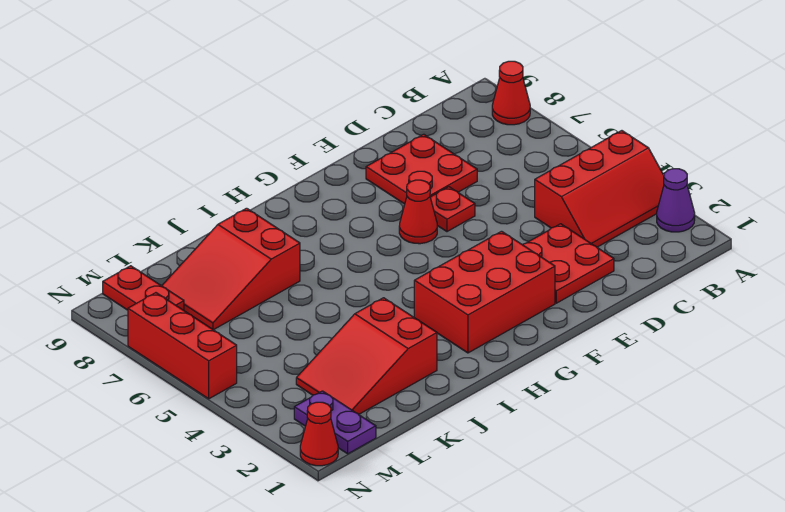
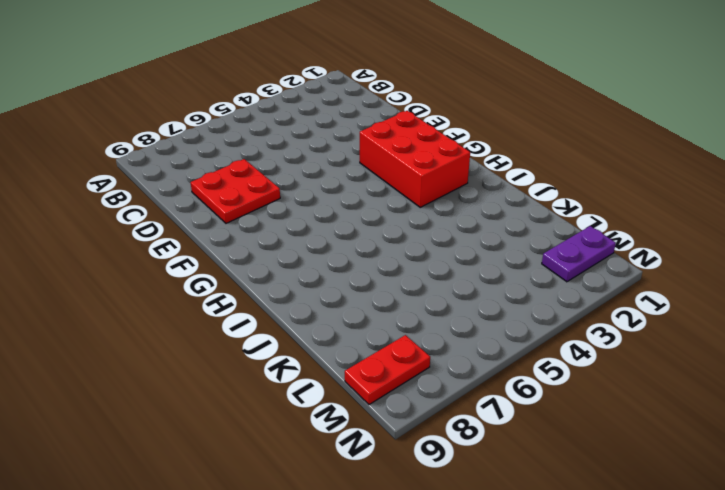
none -> purple 1x1 cone [657,169,695,232]
none -> red 2x3 slope [535,131,664,247]
none -> red 1x1 cone [492,61,530,125]

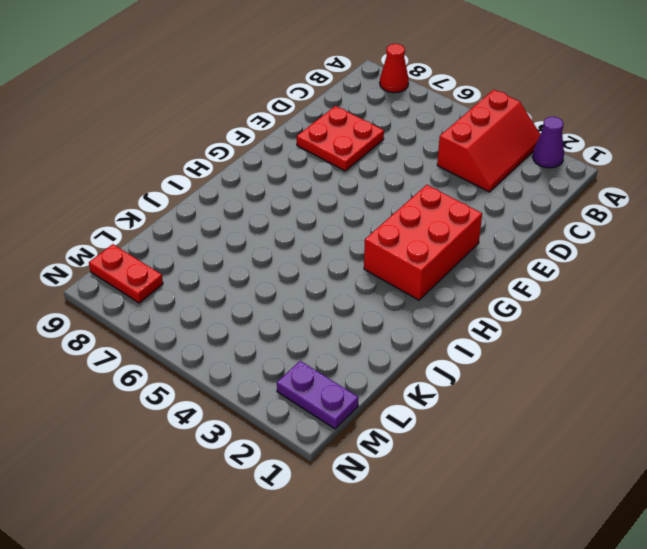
none -> red 2x2 plate [522,224,614,303]
none -> red 1x1 plate [430,187,475,232]
none -> red 1x1 cone [399,180,437,244]

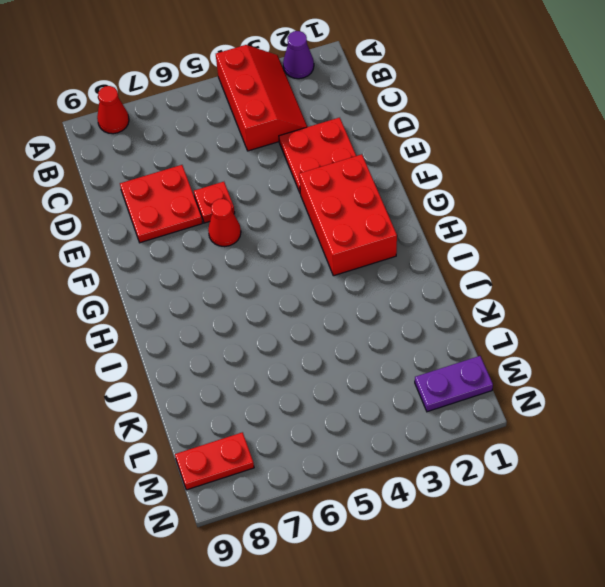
none -> red 2x3 slope [296,298,437,414]
none -> red 2x3 slope [162,208,300,330]
none -> red 1x1 cone [300,402,338,466]

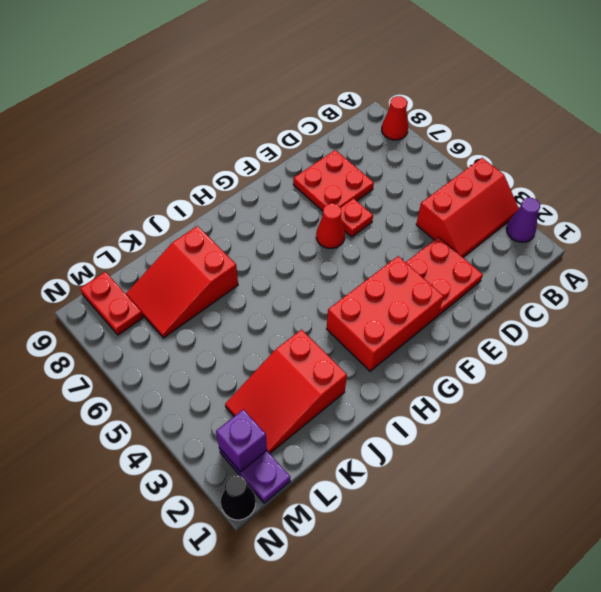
purple 1x1 brick [216,409,267,472] -> none
black 1x1 cone [221,475,256,520] -> red 1x1 cone [300,402,338,466]
none -> red 1x3 brick [128,293,237,399]

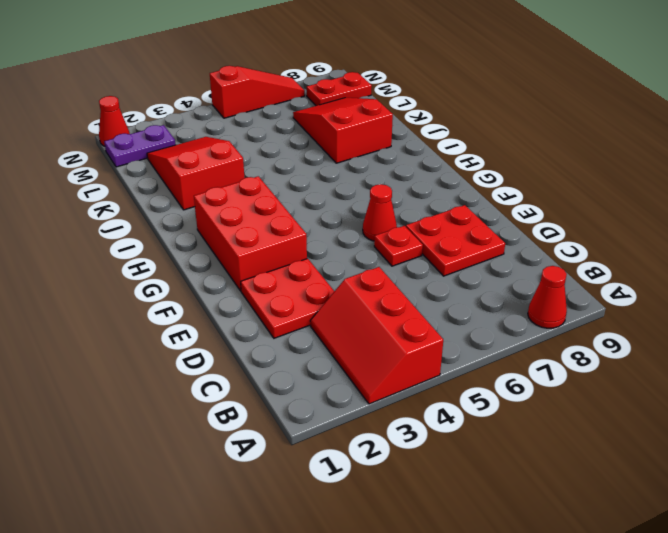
red 1x3 slope [210,66,305,118] -> red 1x3 brick [128,293,237,399]
none -> purple 1x1 cone [657,169,695,232]

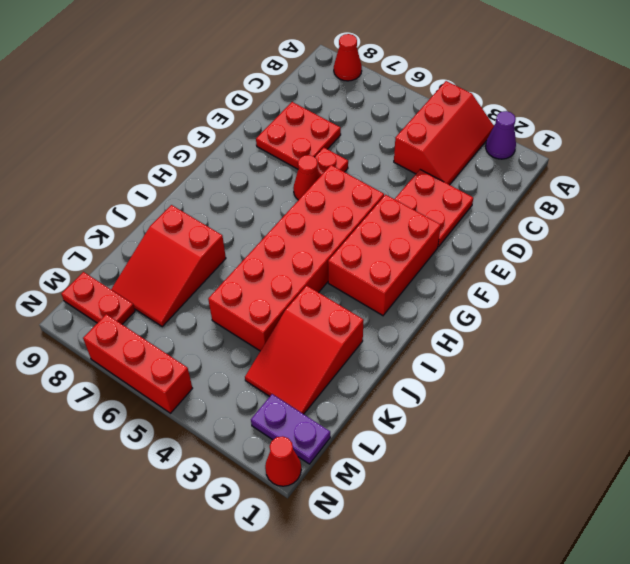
red 2x6 brick [208,165,384,351] -> none

